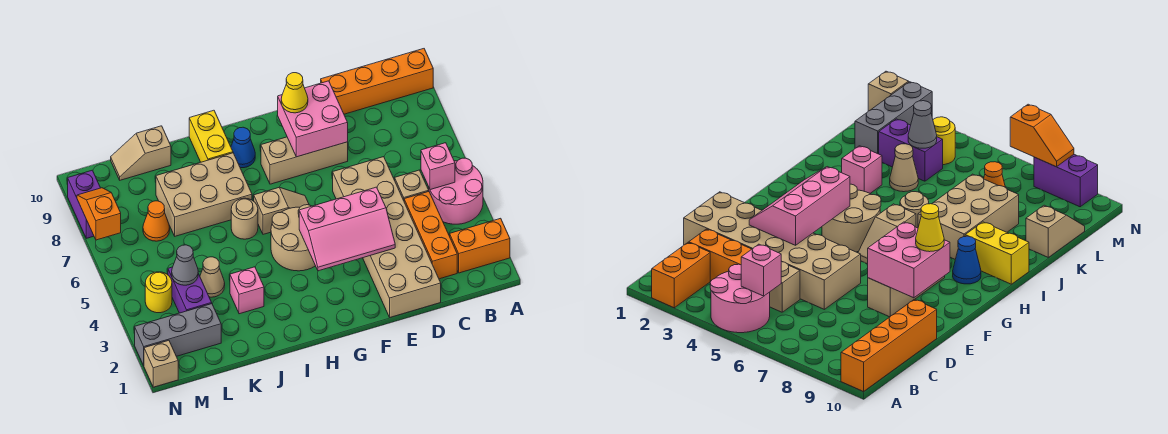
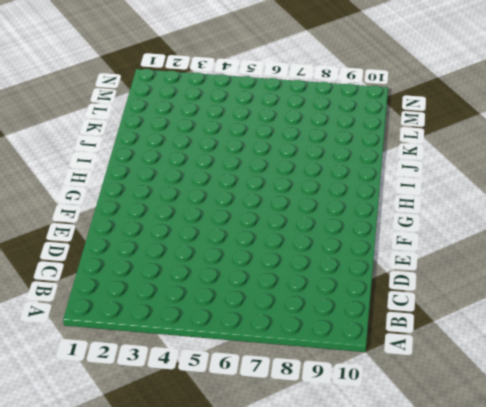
none -> orange 1x2 brick [450,218,510,273]
none -> pink 2x2 round brick [429,158,483,224]
none -> orange 1x4 brick [321,49,433,114]

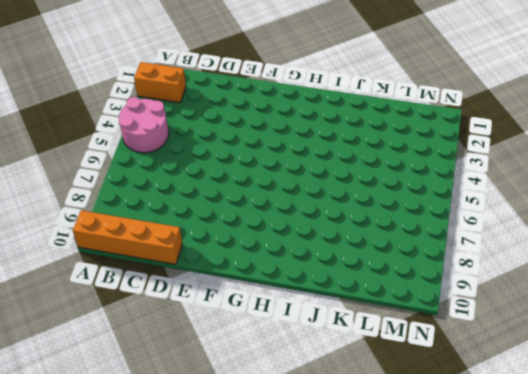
none -> orange 1x3 brick [404,192,457,279]
none -> tan 1x1 brick [395,170,429,200]
none -> tan 2x6 brick [333,157,441,317]

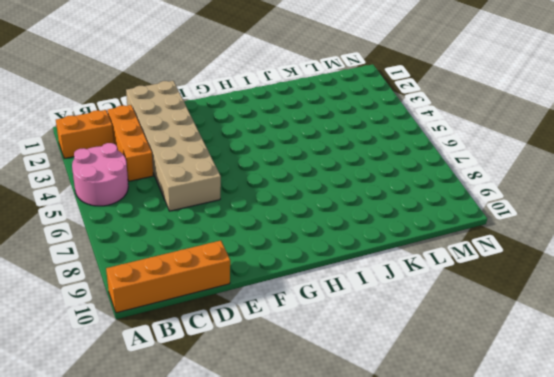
none -> tan 1x1 brick [395,170,429,200]
none -> tan 1x3 brick [261,137,348,184]
none -> tan 2x2 round brick [271,205,315,271]

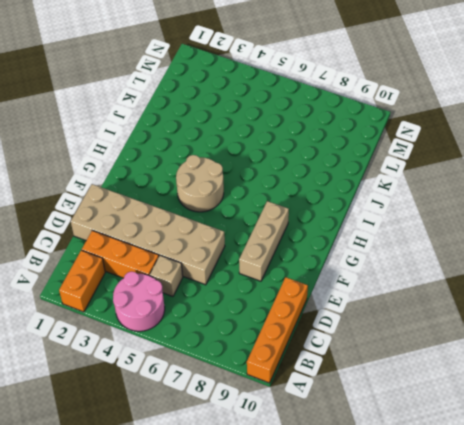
none -> tan 1x2 slope [254,187,309,234]
none -> blue 1x1 cone [231,127,255,168]
none -> tan 1x1 round brick [231,198,258,239]

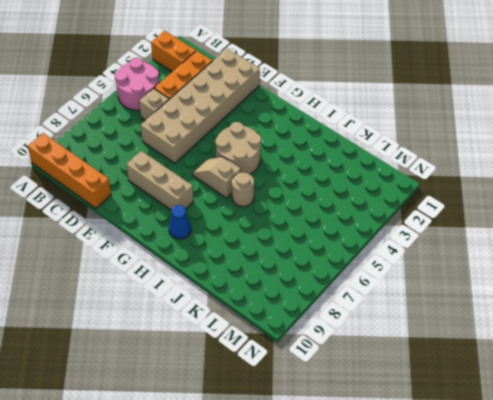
none -> tan 2x3 brick [156,153,252,236]
none -> yellow 1x2 brick [189,110,233,162]
none -> pink 1x1 brick [230,267,264,314]

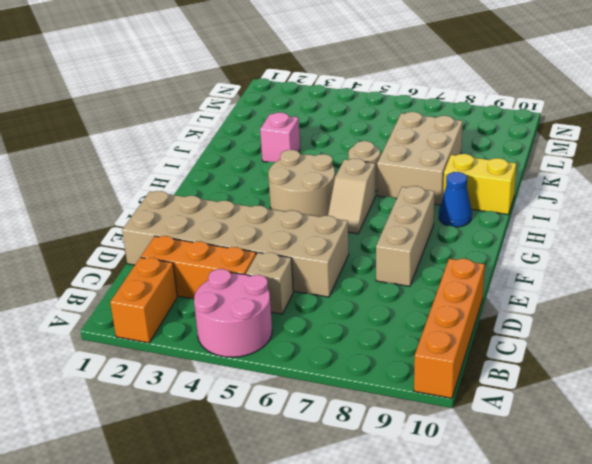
none -> tan 1x1 cone [200,257,225,297]
none -> tan 1x2 slope [111,126,171,180]
none -> grey 1x3 brick [135,304,221,365]

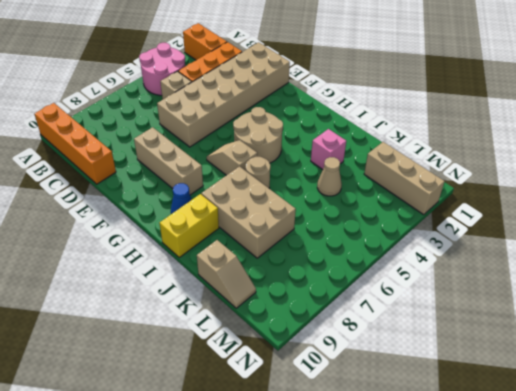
tan 1x3 brick [364,142,445,215] -> grey 1x3 brick [135,304,221,365]
none -> purple 1x2 brick [168,267,212,313]
none -> orange 1x1 cone [143,201,170,241]
none -> yellow 1x1 round brick [145,272,172,313]

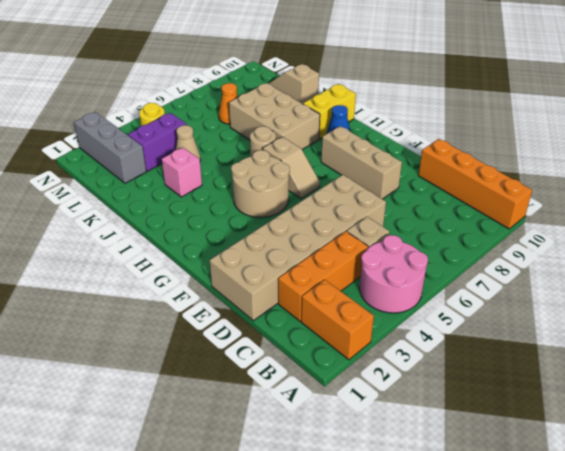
none -> tan 1x1 brick [144,340,178,387]
none -> purple 1x2 brick [68,170,100,238]
none -> pink 1x1 brick [421,143,455,190]

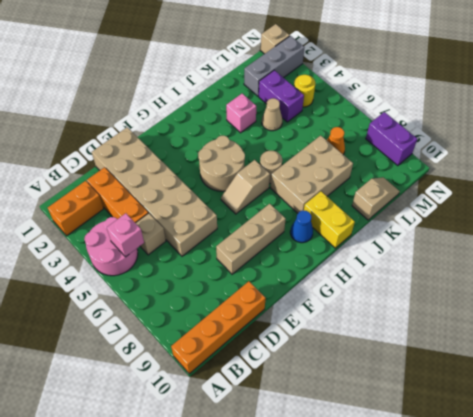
none -> pink 2x3 slope [299,187,395,271]
none -> pink 2x2 brick [278,81,348,157]
none -> grey 1x1 cone [172,245,198,285]

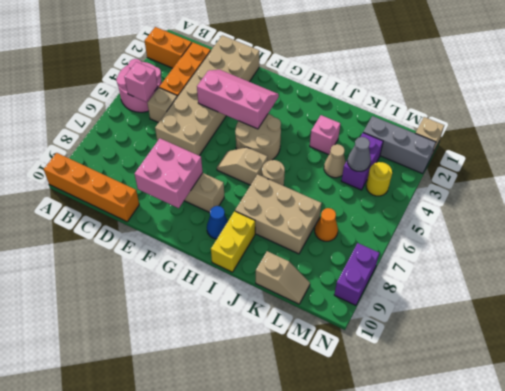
none -> orange 1x2 slope [77,188,121,240]
none -> yellow 1x1 cone [281,73,308,113]

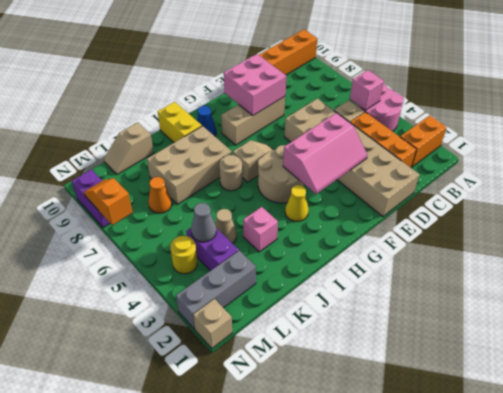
yellow 1x1 cone [285,185,308,222] -> yellow 1x1 cone moved to [281,73,308,113]

